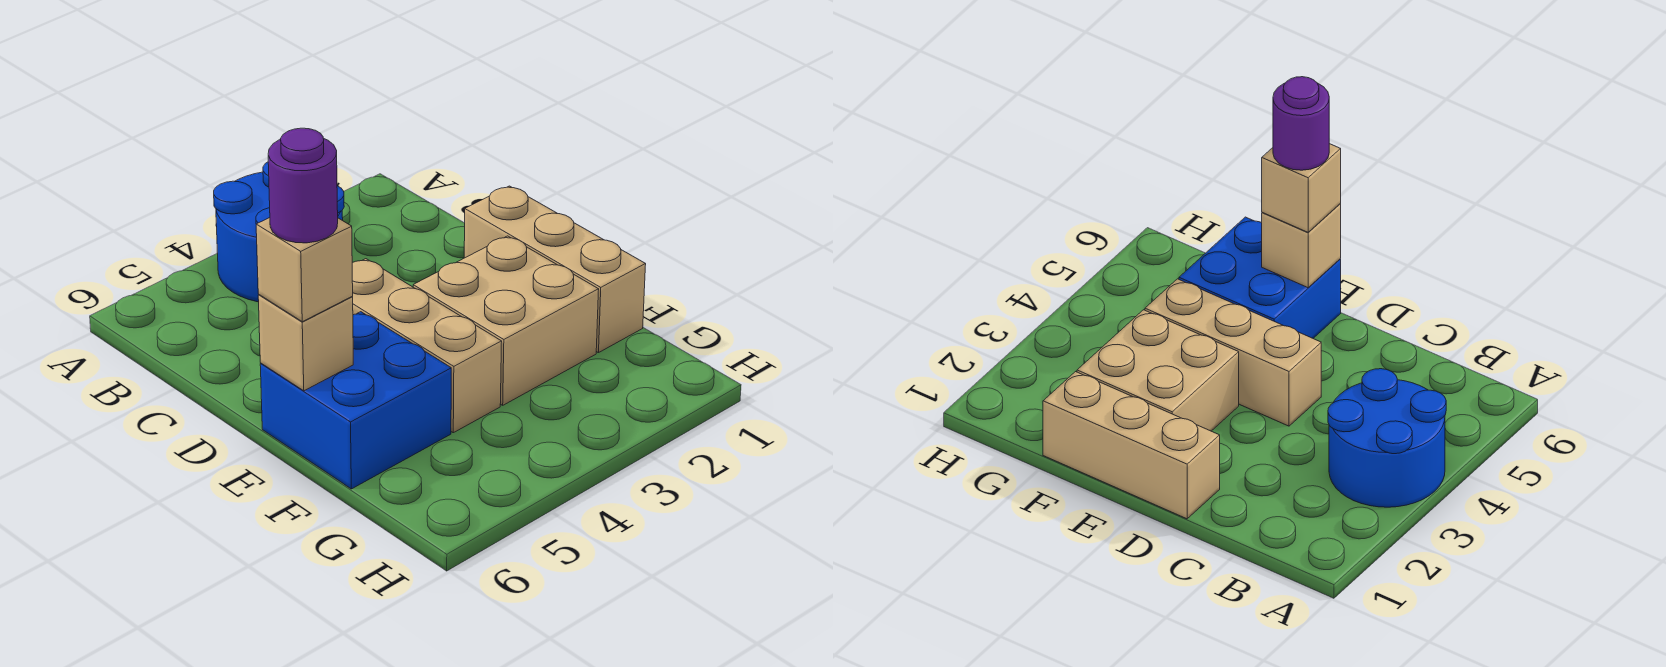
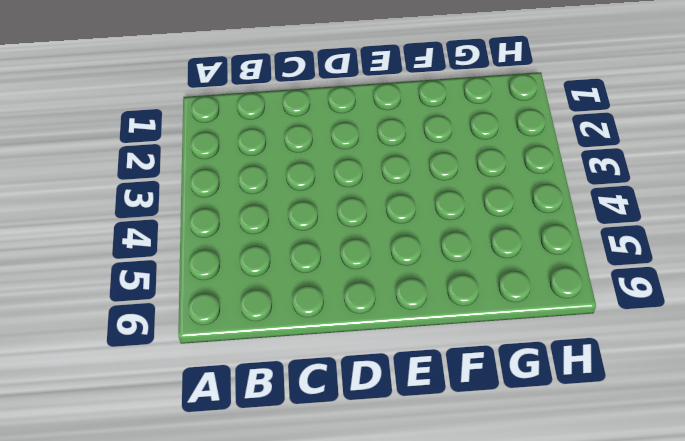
none -> blue 2x2 round brick [214,162,344,302]
none -> tan 1x3 brick [464,186,646,353]

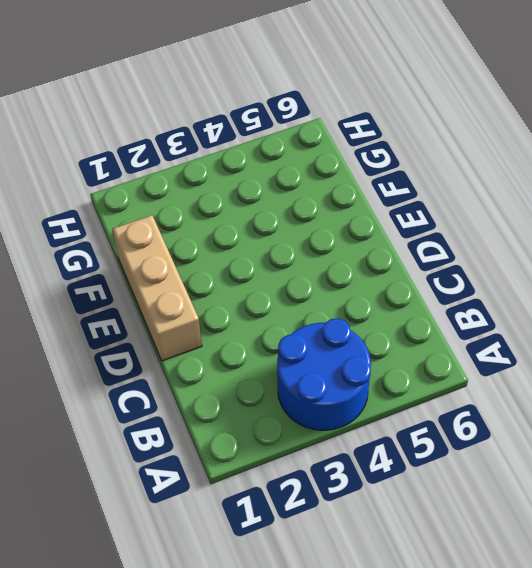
none -> tan 1x3 brick [352,259,502,433]
none -> tan 2x2 brick [413,236,599,405]

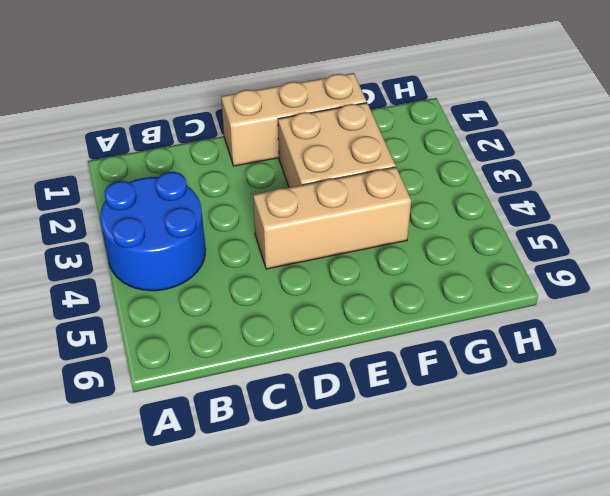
none -> blue 2x2 brick [260,312,451,489]
none -> tan 1x1 brick [258,295,353,391]

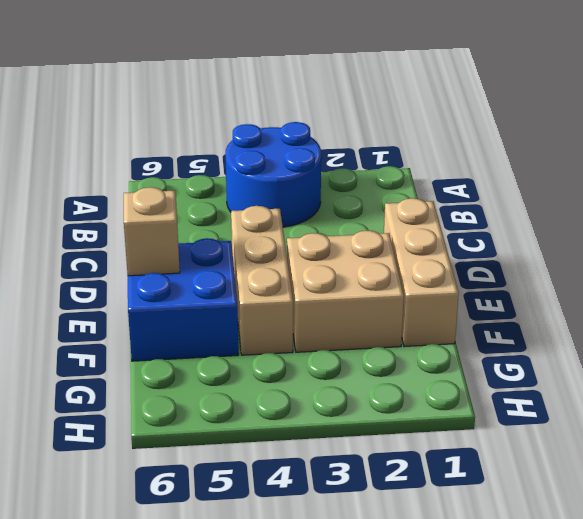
none -> tan 1x1 brick [256,218,353,322]
none -> purple 1x1 round brick [268,128,338,243]

